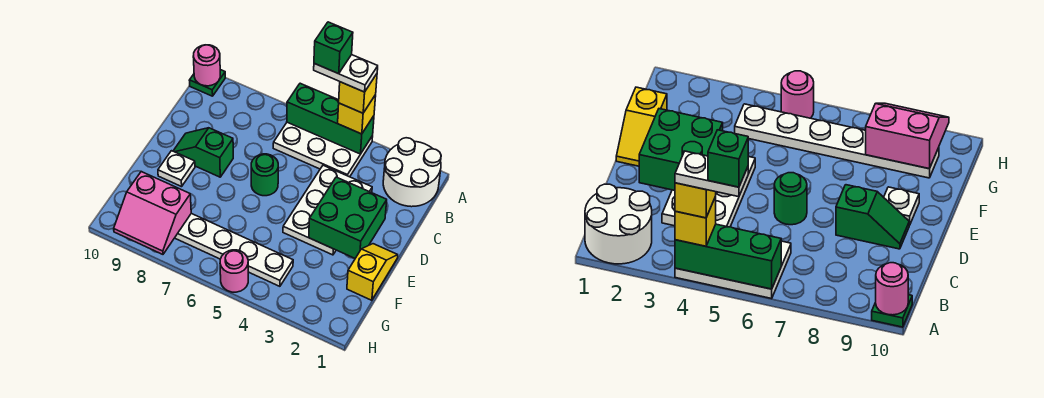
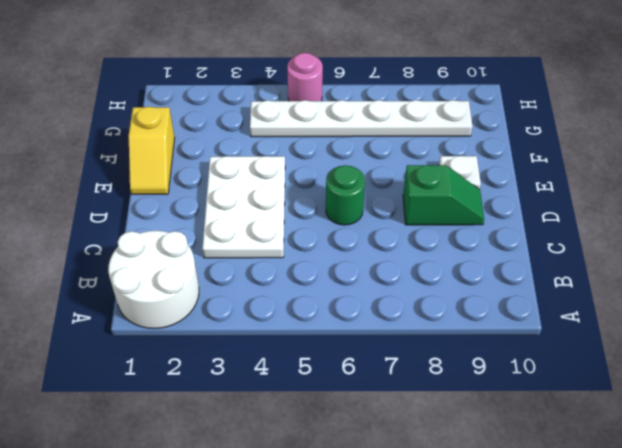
none -> white 2x3 plate [273,122,373,177]
none -> green 1x1 plate [189,70,225,96]
none -> green 1x3 brick [287,83,374,154]

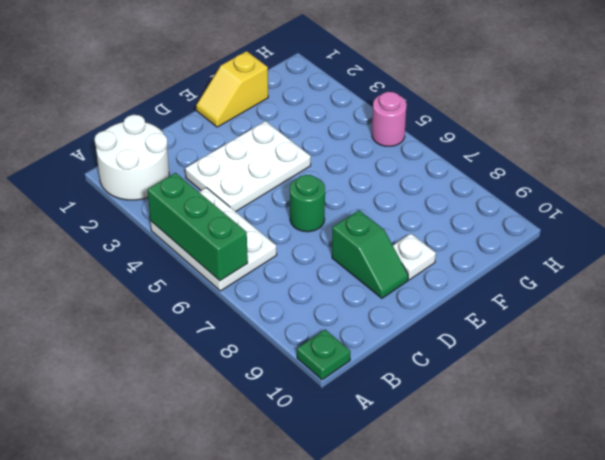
none -> white 1x6 plate [175,214,293,286]
none -> pink 1x1 round brick [193,45,220,86]
none -> green 2x2 brick [309,177,387,258]

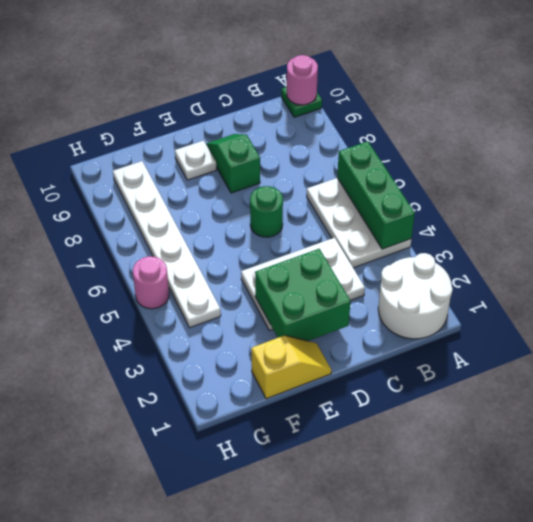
none -> pink 2x2 slope [114,172,191,254]
none -> yellow 1x1 brick [338,95,376,134]
none -> yellow 1x1 brick [339,74,377,113]

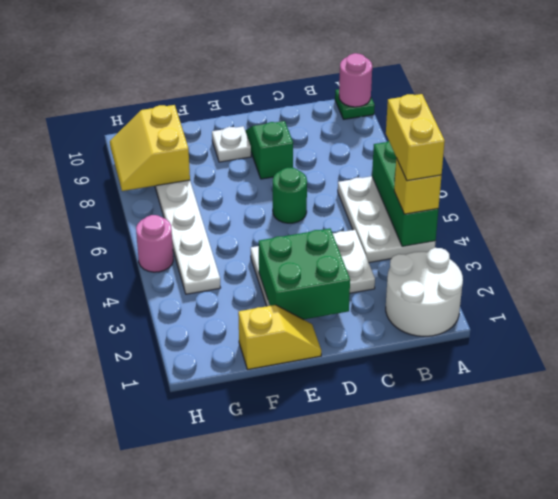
yellow 1x2 brick [386,94,445,181] -> yellow 1x1 brick [339,74,377,113]
yellow 2x2 slope [110,105,190,191] -> pink 2x2 slope [114,172,191,254]
none -> white 1x2 plate [314,55,378,92]
none -> green 1x1 brick [314,22,353,74]

